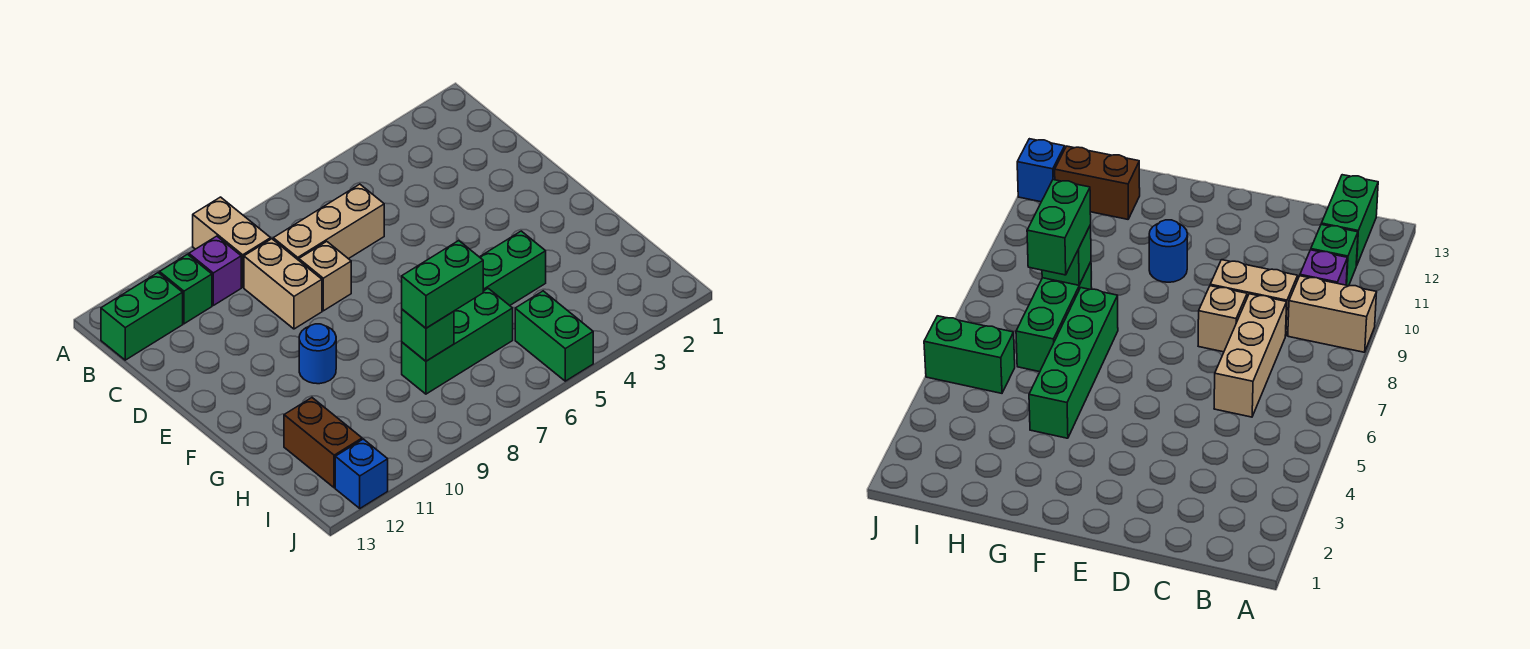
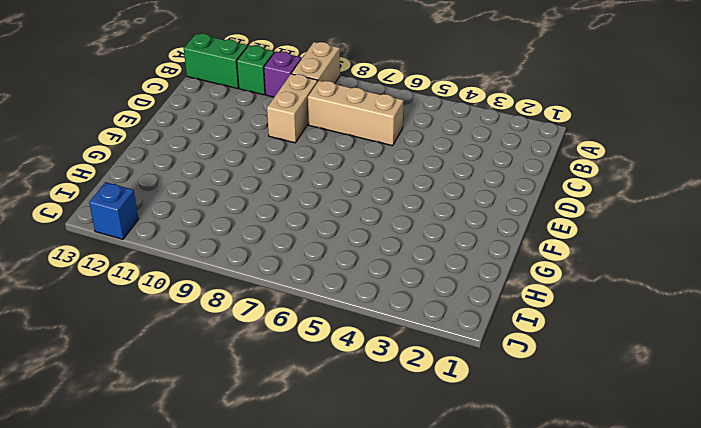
none -> tan 1x1 brick [299,241,351,311]
none -> blue 1x1 round brick [299,324,336,384]
none -> green 1x4 brick [480,231,546,305]

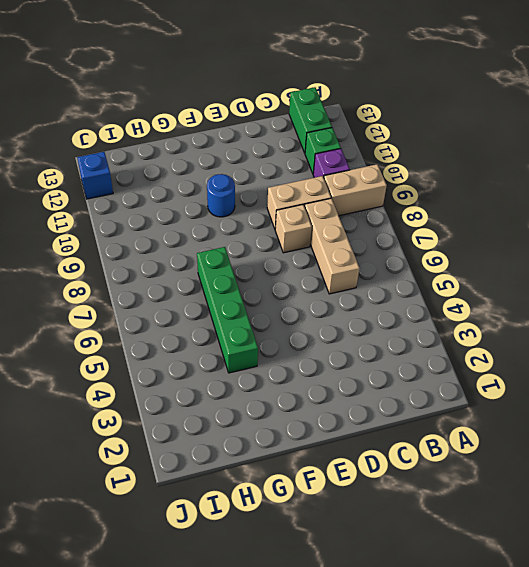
none -> green 1x3 brick [402,288,513,394]
none -> brown 1x2 brick [284,398,362,488]
none -> green 1x2 brick [515,291,593,381]

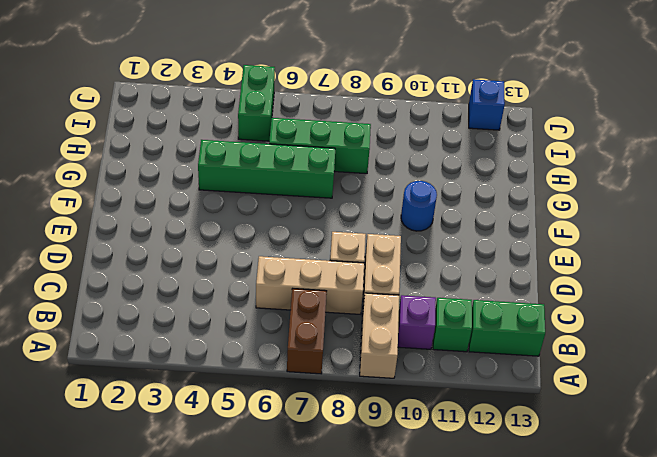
brown 1x2 brick [287,289,327,374] -> brown 1x2 brick moved to [284,398,362,488]
none -> green 1x1 brick [402,309,454,361]
none -> green 1x2 brick [402,241,483,328]

